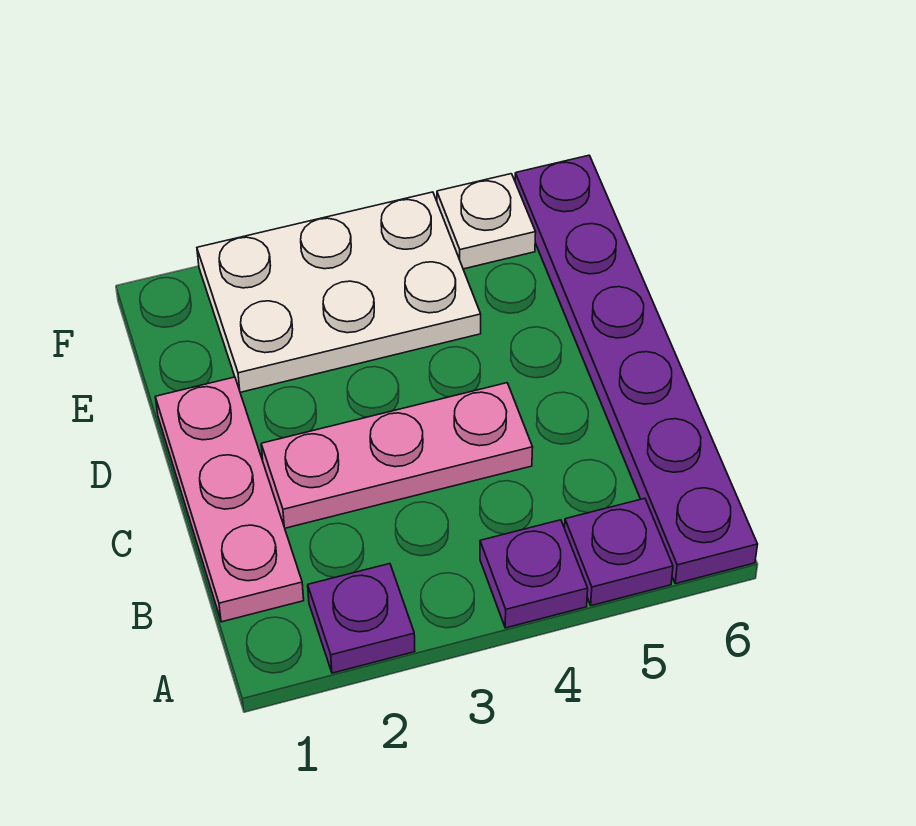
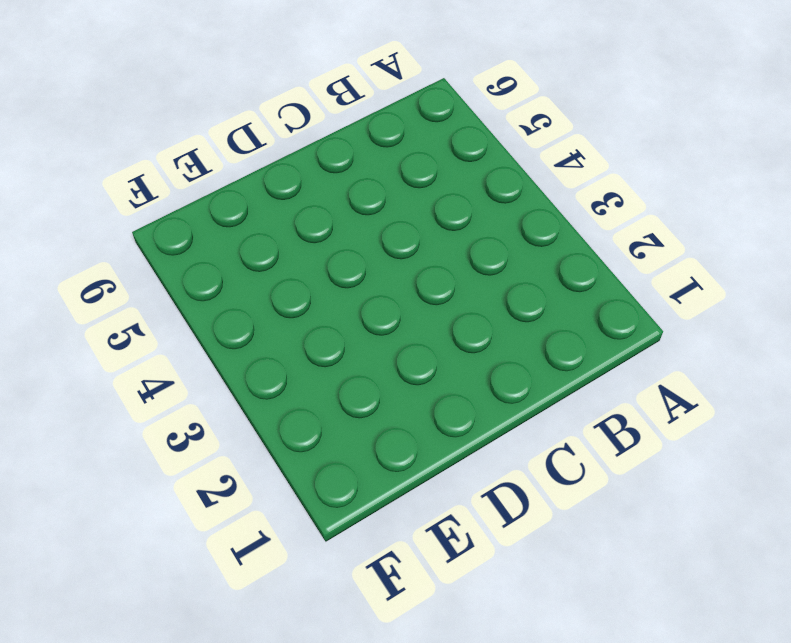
none -> purple 1x1 plate [308,564,415,673]
none -> purple 1x1 plate [480,520,588,628]

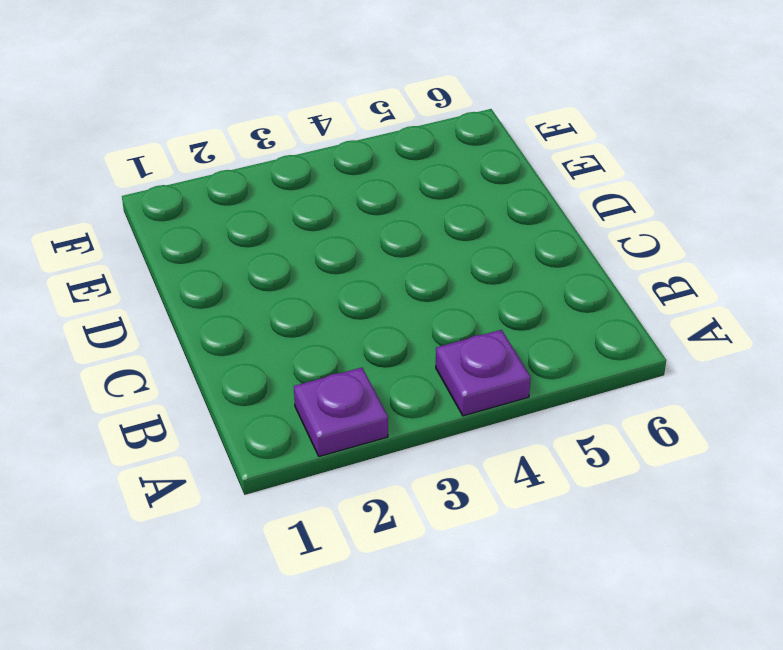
none -> purple 1x1 plate [565,498,673,606]
none -> purple 1x6 plate [515,155,758,584]

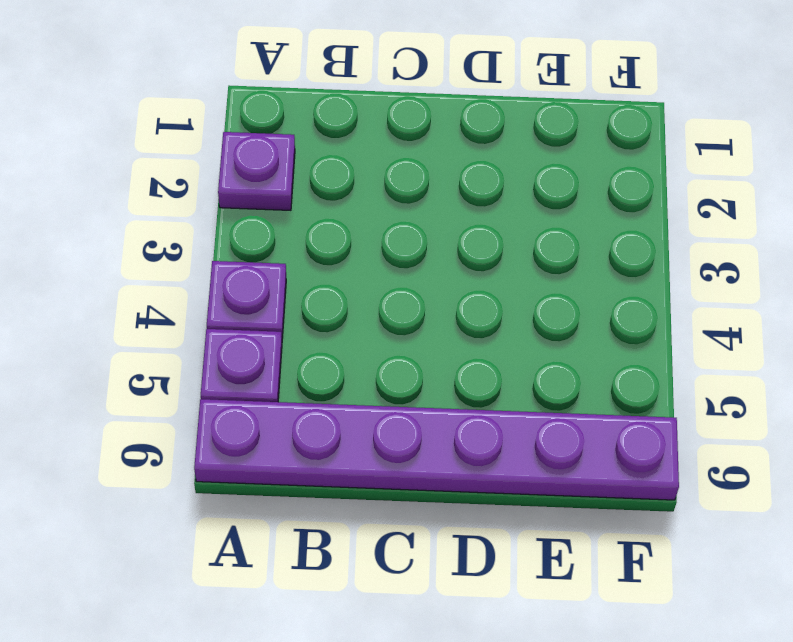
none -> pink 1x3 plate [155,377,304,622]
none -> pink 1x3 plate [261,383,533,528]

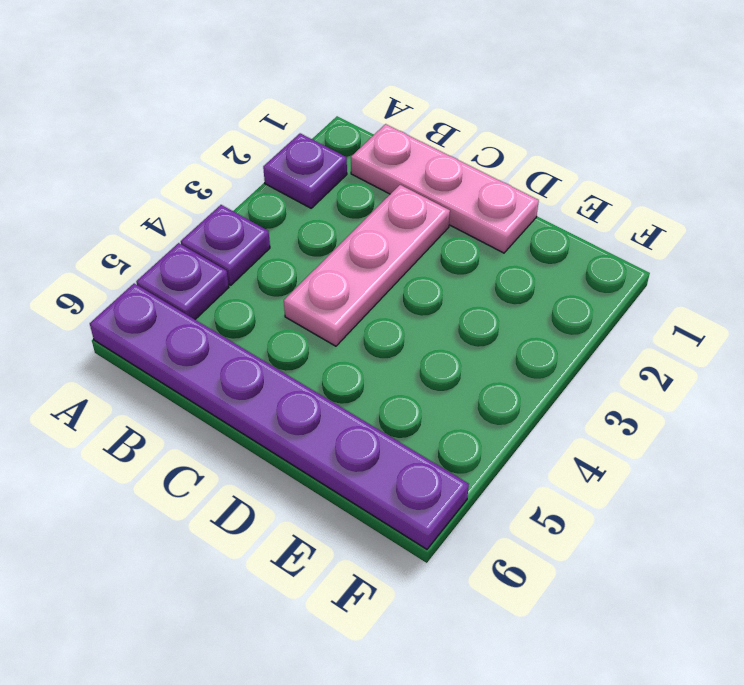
none -> white 2x3 plate [197,192,481,392]
none -> white 1x1 plate [437,174,536,269]

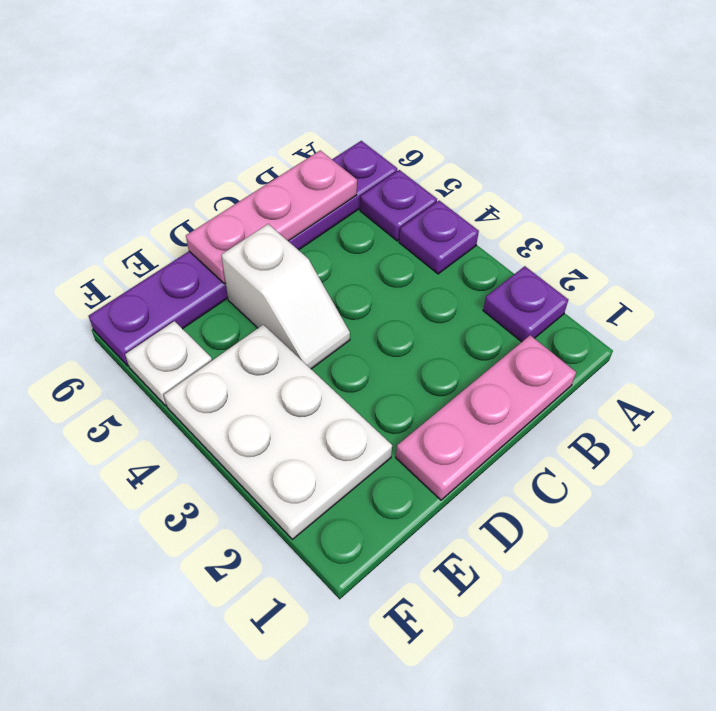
pink 1x3 plate [186,150,357,284] -> pink 1x3 plate turned to [261,383,533,528]
white 1x2 slope [222,224,350,369] -> none

